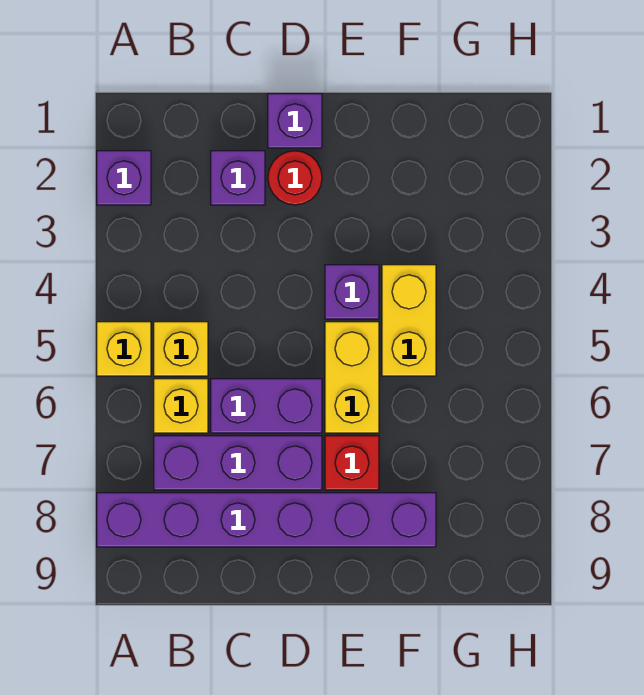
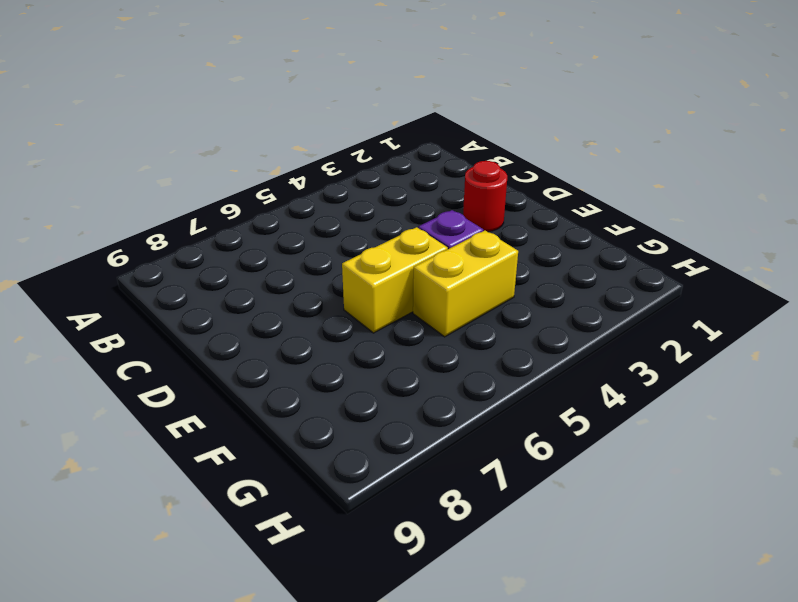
none -> purple 1x1 brick [97,151,151,205]
none -> yellow 1x1 brick [97,322,151,376]
none -> purple 1x6 brick [97,493,436,547]

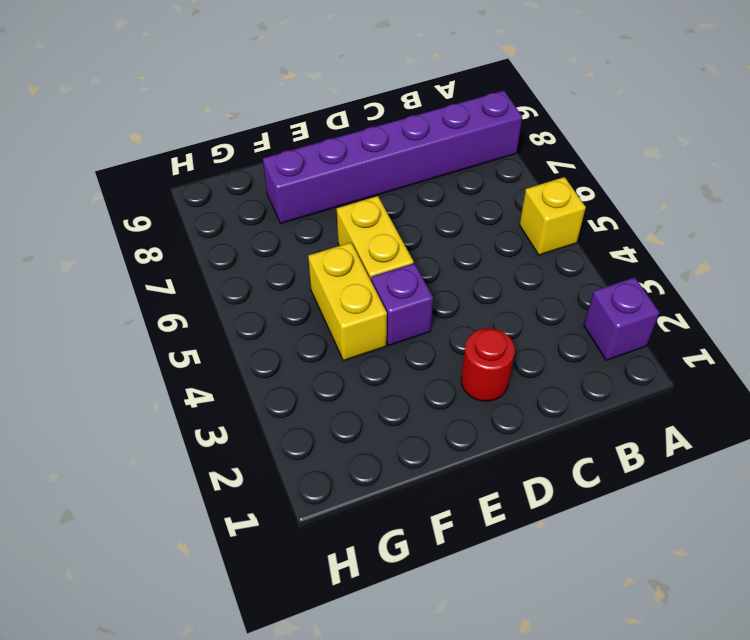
none -> yellow 1x1 brick [154,322,208,376]
none -> yellow 1x1 brick [154,379,208,433]
none -> purple 1x3 brick [154,436,322,490]

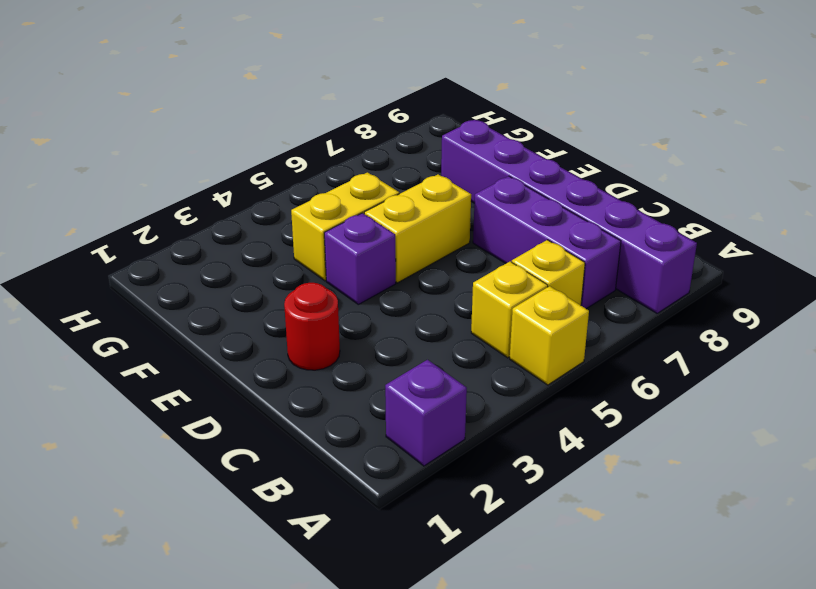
none -> purple 1x1 brick [211,151,265,205]
none -> purple 1x2 brick [211,379,322,433]
none -> purple 1x1 brick [268,94,322,148]

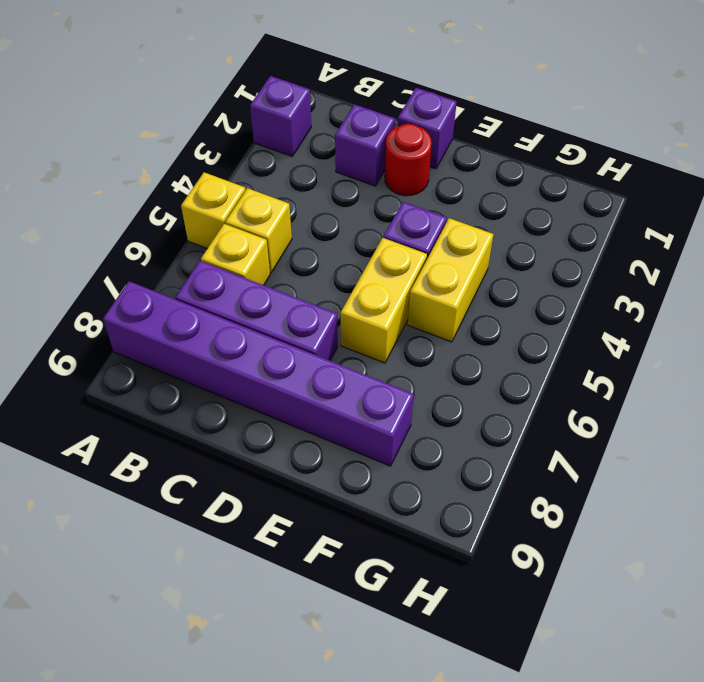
none -> purple 1x2 brick [211,379,322,433]
none -> red 1x1 brick [325,436,379,490]

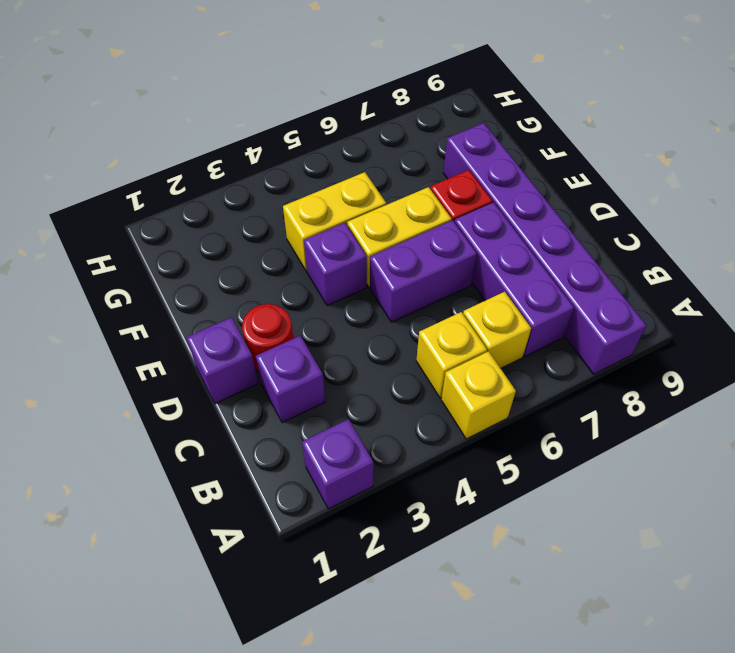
purple 1x2 brick [370,220,477,322] -> purple 1x2 brick turned to [211,379,322,433]

